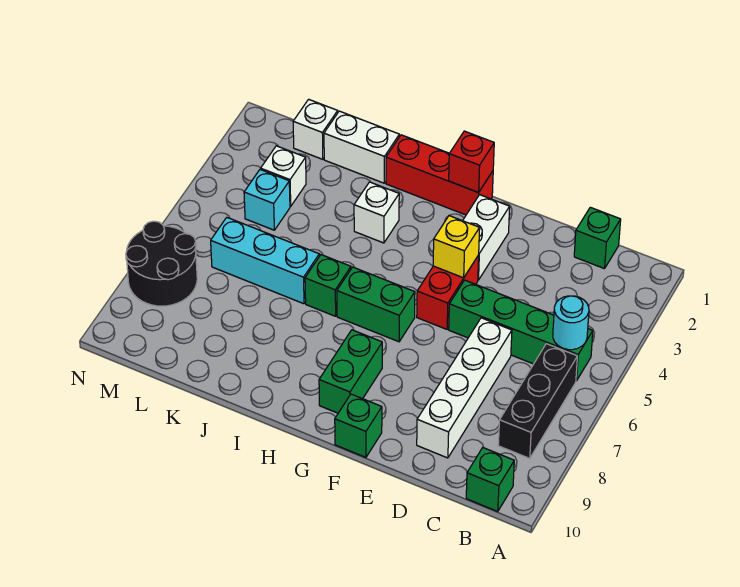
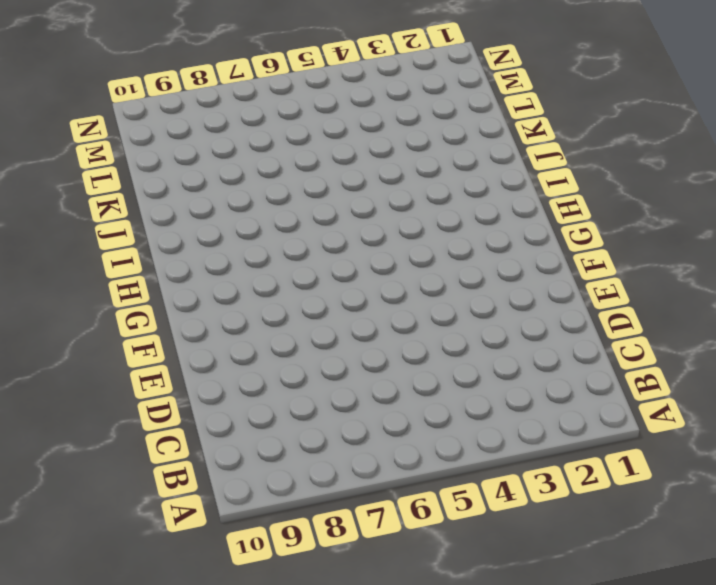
none -> green 1x4 brick [449,280,593,381]
none -> black 1x3 brick [498,344,577,458]
none -> green 1x1 brick [466,448,514,512]

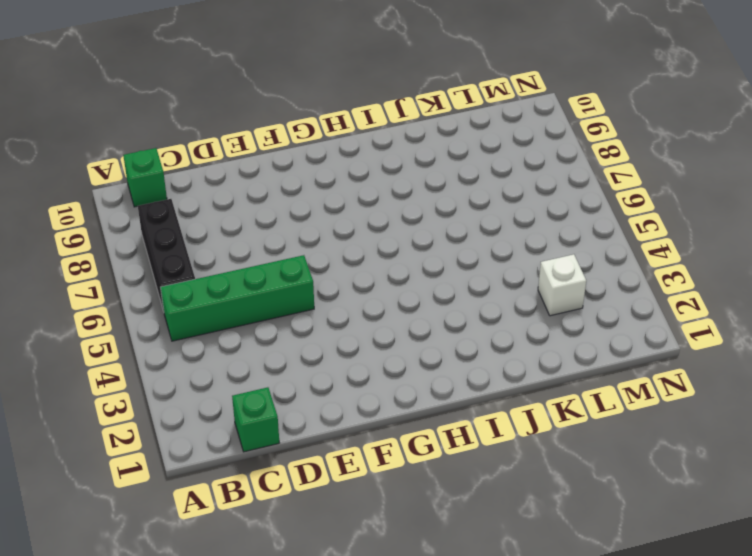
none -> white 1x4 brick [417,318,512,458]
none -> white 1x2 brick [463,195,510,280]
none -> red 1x2 brick [417,255,479,329]

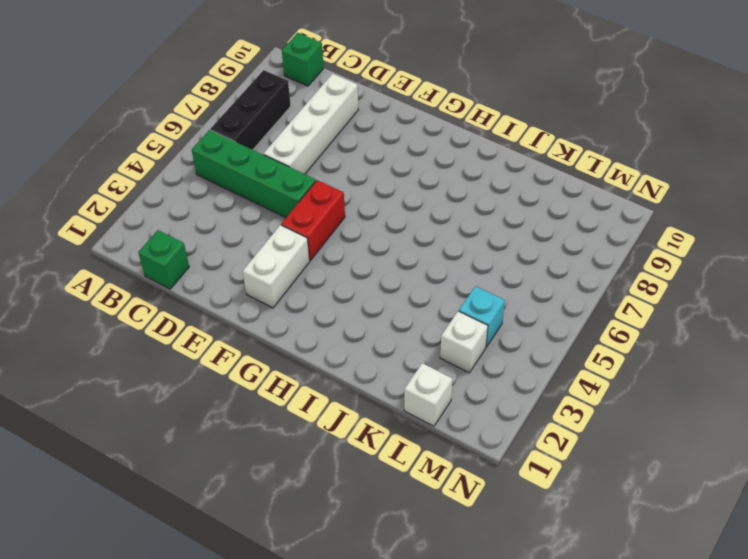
none -> green 1x1 brick [335,394,382,457]
none -> red 1x3 brick [386,135,493,215]
none -> green 1x2 brick [337,267,415,342]

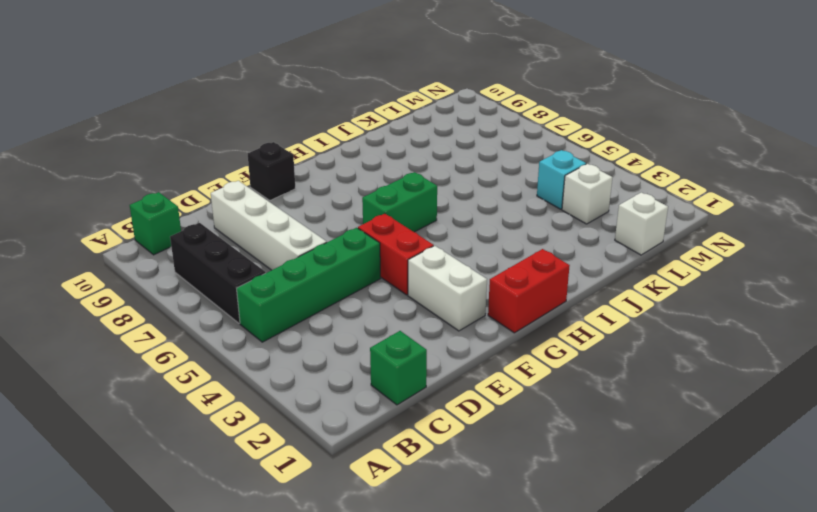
black 1x1 brick [248,142,295,200] -> green 1x1 brick [335,394,382,457]
red 1x2 brick [488,249,570,333] -> red 1x3 brick [386,135,493,215]
none -> green 1x2 brick [319,330,382,413]
none -> white 1x1 brick [354,182,399,243]
none -> green 1x1 brick [305,255,351,316]

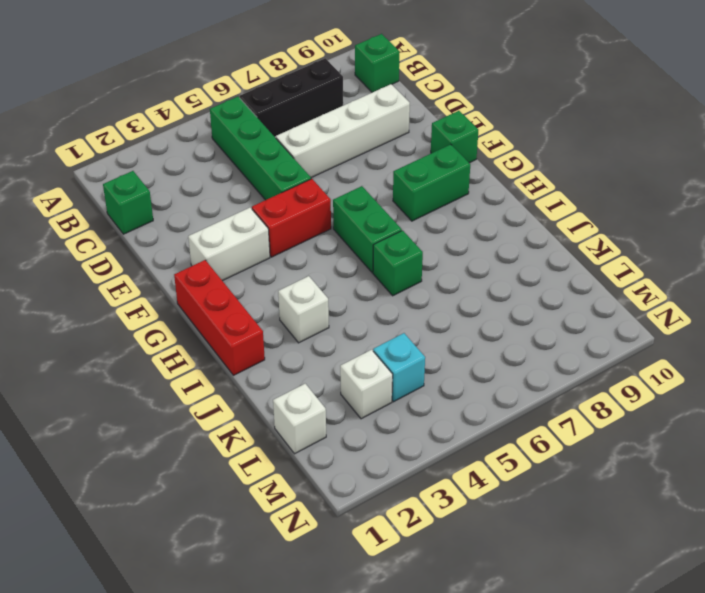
none -> white 1x2 brick [324,111,399,183]
none -> cyan 1x3 brick [211,218,319,304]
none -> black 2x2 round brick [126,221,197,306]

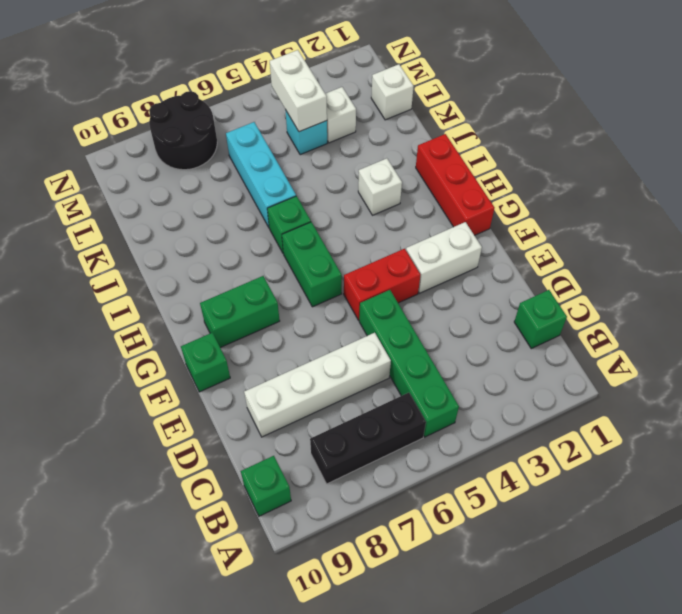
white 1x2 brick [270,50,327,132] -> white 1x2 brick moved to [324,111,399,183]
none -> cyan 1x1 round brick [553,296,589,350]
none -> yellow 1x1 brick [433,216,480,278]
none -> red 1x1 brick [449,131,494,192]

